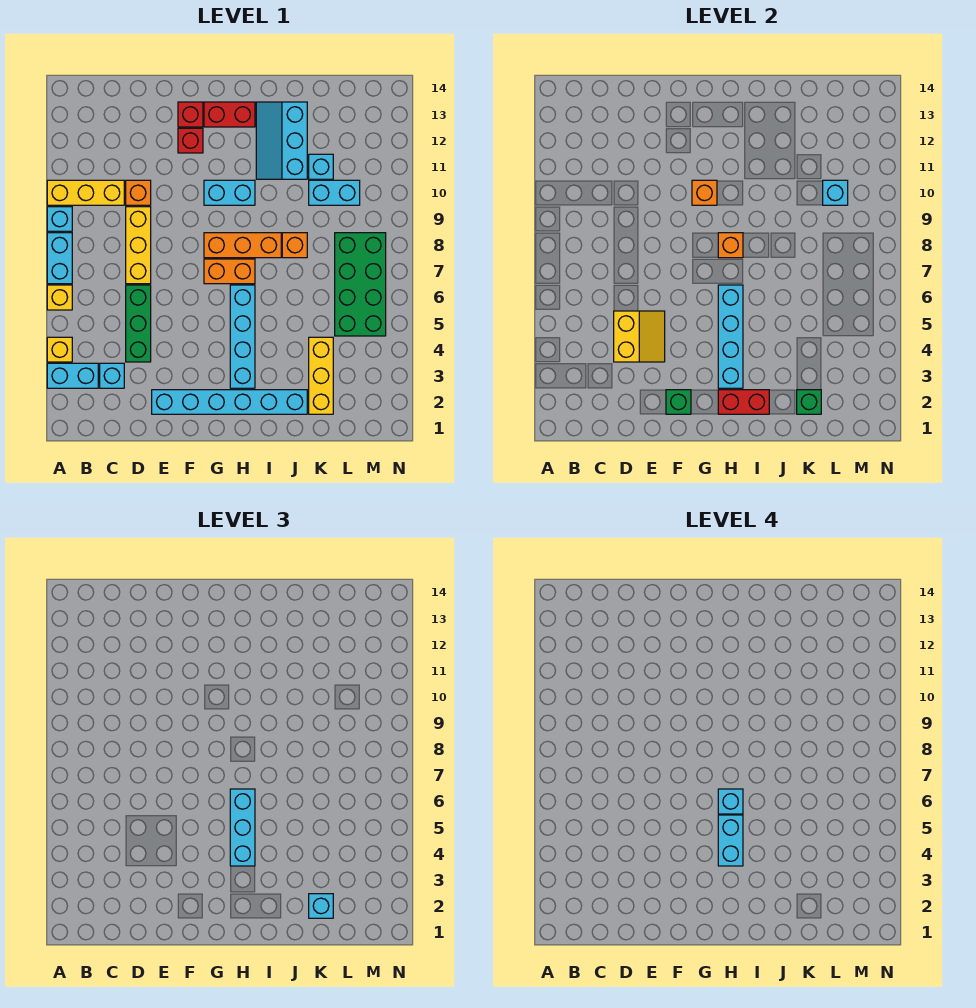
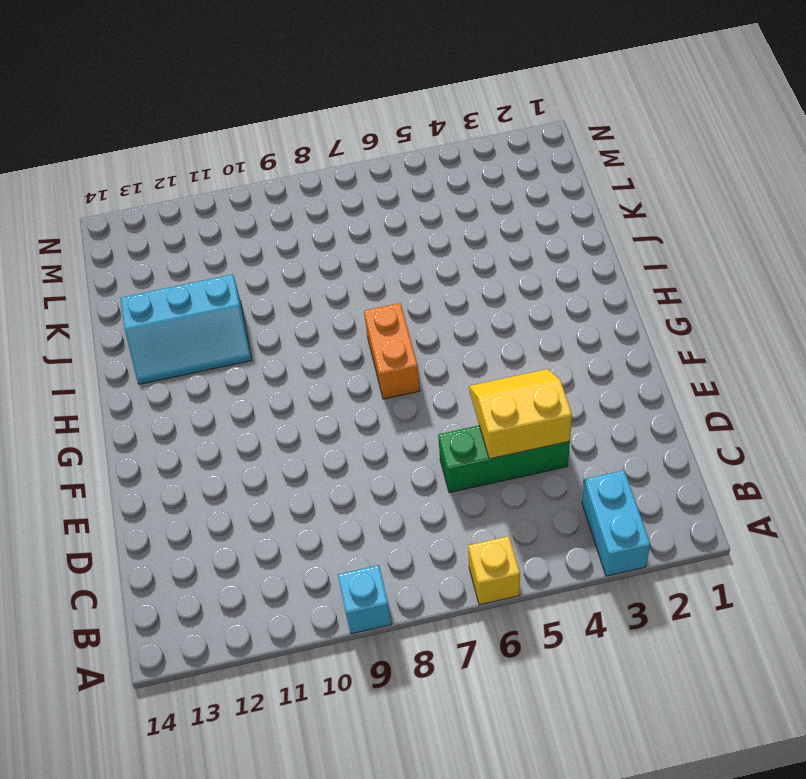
none -> yellow 1x1 brick [47,337,72,362]
none -> cyan 1x2 brick [47,233,72,284]
none -> yellow 1x3 brick [47,180,124,205]
none -> cyan 1x1 brick [100,363,124,388]

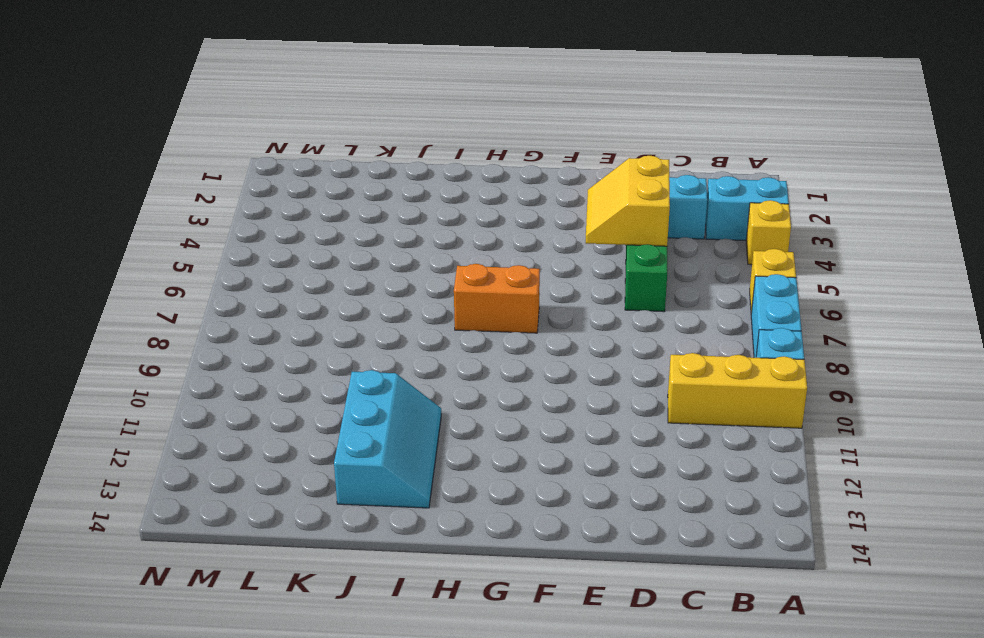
none -> yellow 1x3 brick [126,207,151,284]
none -> orange 1x1 brick [126,180,151,205]
none -> cyan 1x6 brick [152,390,307,414]
none -> red 1x1 brick [178,128,203,153]

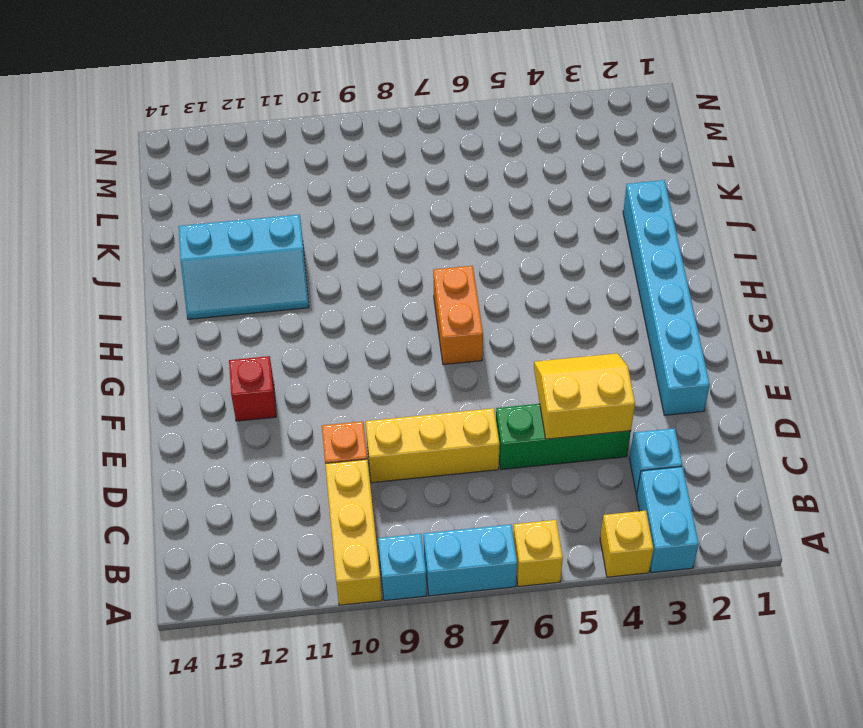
none -> red 1x1 brick [178,102,203,127]
none -> orange 1x3 brick [204,233,281,258]
none -> cyan 1x2 brick [204,180,255,205]
none -> red 1x2 brick [204,102,255,127]

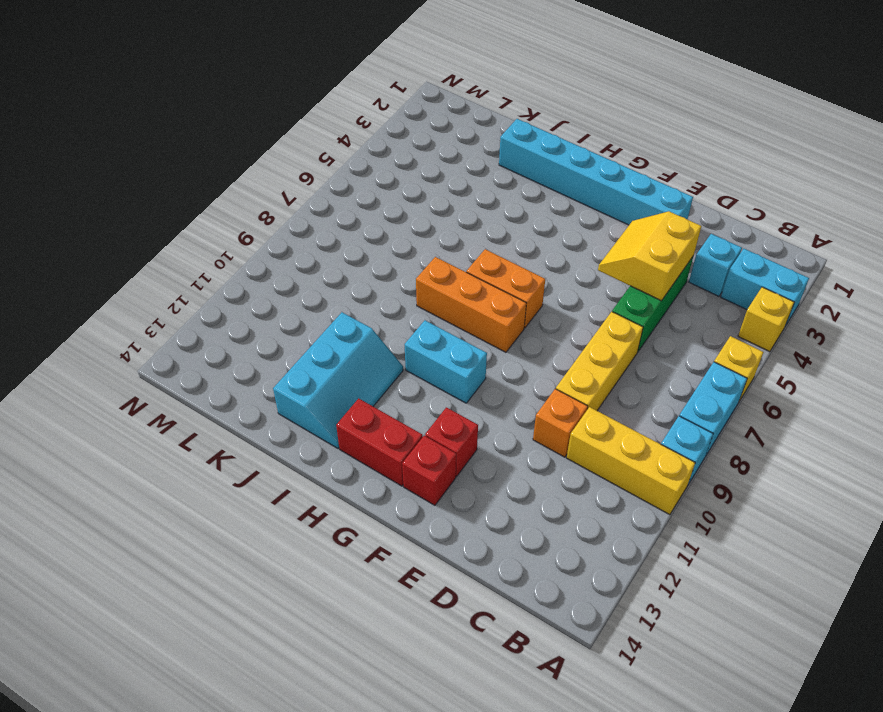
none -> cyan 1x4 brick [230,285,255,388]
none -> orange 1x1 brick [282,233,307,258]
none -> yellow 1x3 brick [309,337,333,414]
none -> cyan 1x2 brick [309,180,360,205]

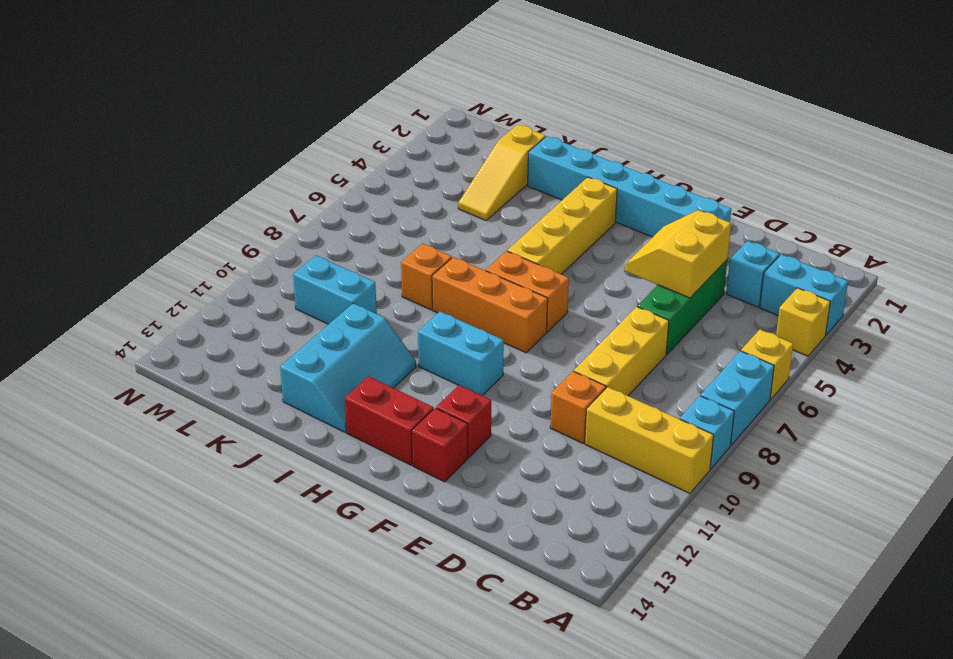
yellow 1x4 brick [507,177,617,274] -> cyan 1x4 brick [230,285,255,388]
yellow 1x3 slope [458,124,546,221] -> yellow 1x3 brick [309,337,333,414]
none -> cyan 1x1 brick [309,154,333,179]
none -> green 2x4 brick [335,233,386,336]
none -> green 1x1 brick [666,390,691,414]
none -> orange 1x1 brick [692,180,717,205]

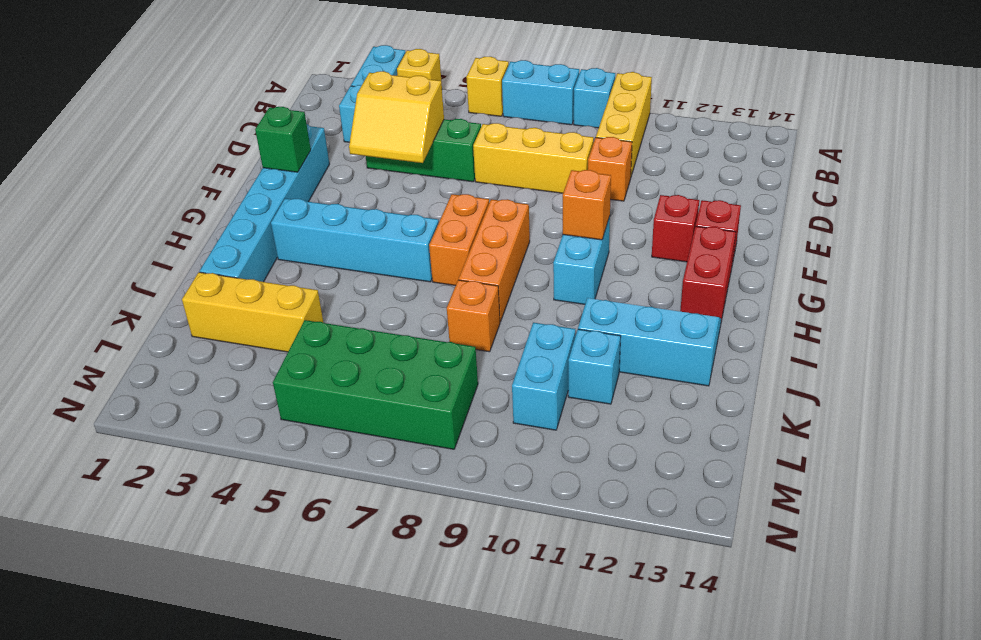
none -> red 1x2 brick [718,390,769,414]
none -> cyan 1x4 brick [718,285,743,388]
none -> orange 1x1 brick [718,233,743,258]
none -> green 1x1 brick [797,390,821,414]

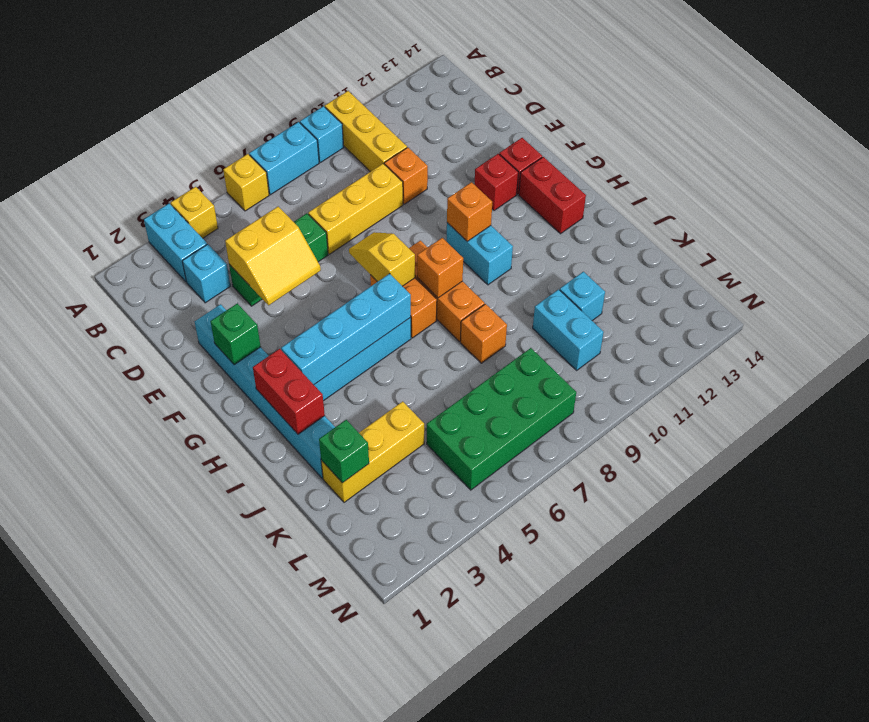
yellow 1x2 slope [349,232,415,286] -> none
none -> cyan 2x3 slope [256,102,307,179]
none -> cyan 1x1 brick [823,180,848,205]
none -> cyan 1x3 brick [230,789,255,866]
none -> cyan 1x1 brick [309,894,333,918]

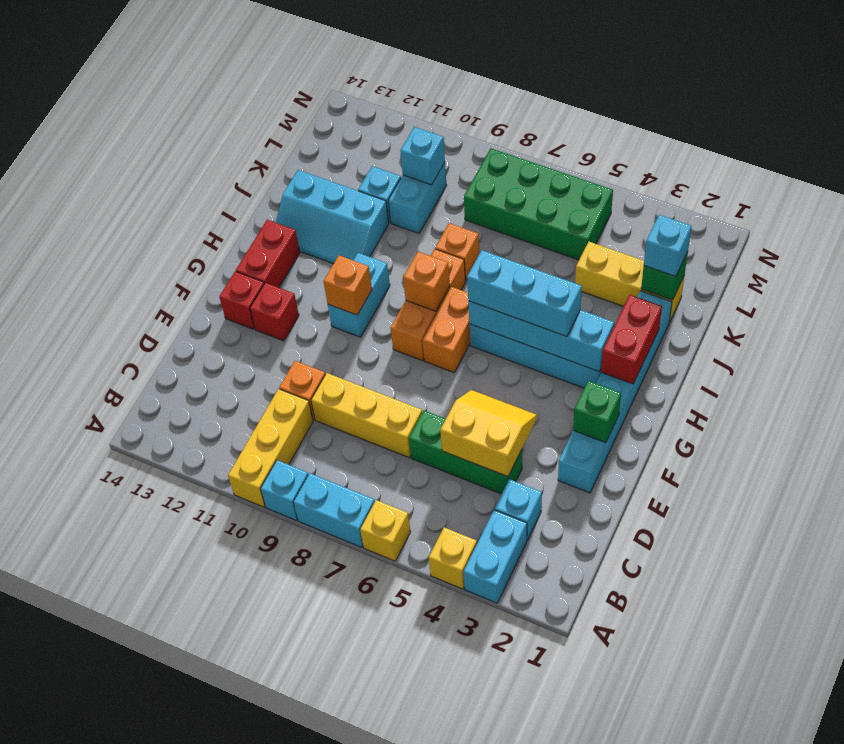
none -> cyan 1x2 brick [718,815,743,866]
none -> cyan 1x1 brick [718,789,743,814]

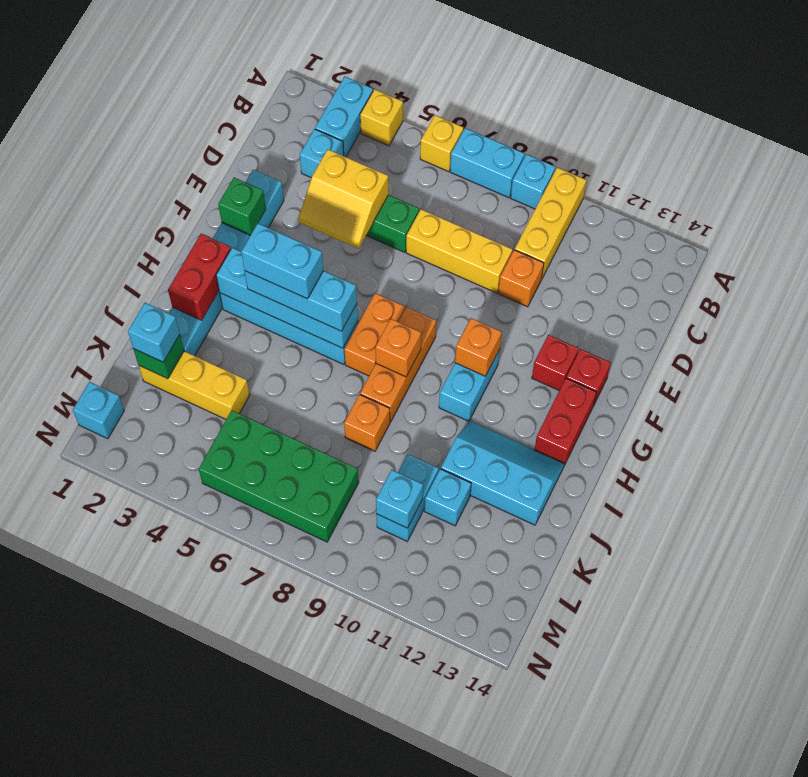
cyan 1x1 brick [73,382,124,439] -> cyan 1x1 brick moved to [718,789,743,814]

